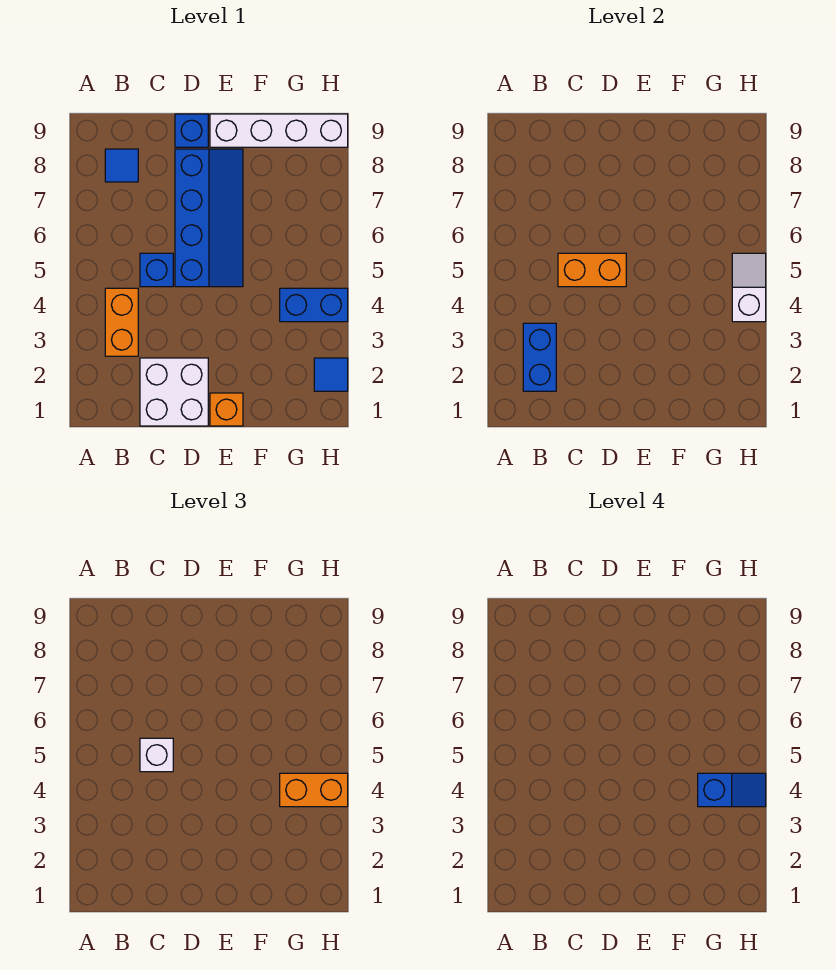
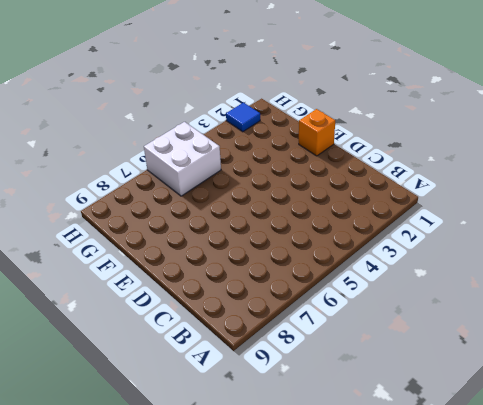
white 2x2 brick [144,122,221,196] -> white 2x2 brick moved to [140,358,208,426]
none -> orange 1x2 brick [105,288,138,356]
none -> blue 1x1 tile [105,149,138,182]
none -> blue 1x1 brick [140,253,173,287]

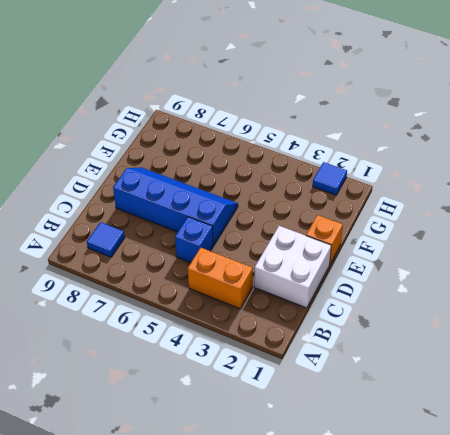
none -> blue 1x1 brick [175,114,208,147]
none -> white 1x4 brick [210,114,348,147]
none -> blue 1x2 brick [280,288,348,322]

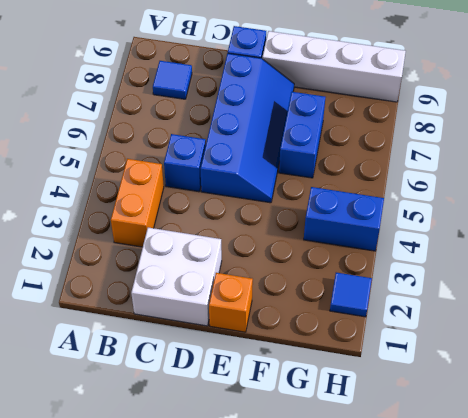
blue 1x2 brick [279,92,325,178] -> blue 1x2 brick moved to [523,323,556,391]
none -> orange 1x2 brick [558,253,626,287]
none -> white 1x2 slope [732,253,766,322]
none -> white 1x1 brick [140,738,173,772]

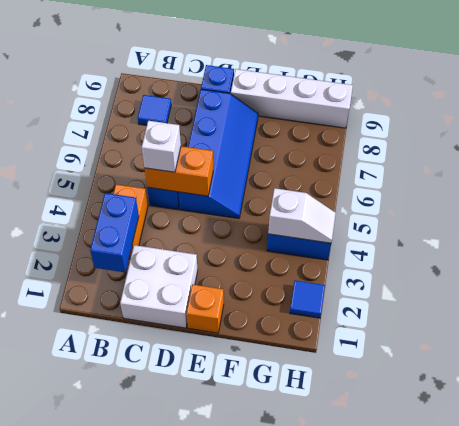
white 1x2 slope [268,188,336,243] -> white 1x2 slope turned to [732,253,766,322]
none -> orange 1x2 brick [280,773,348,807]
none -> blue 1x2 slope [698,773,766,807]

